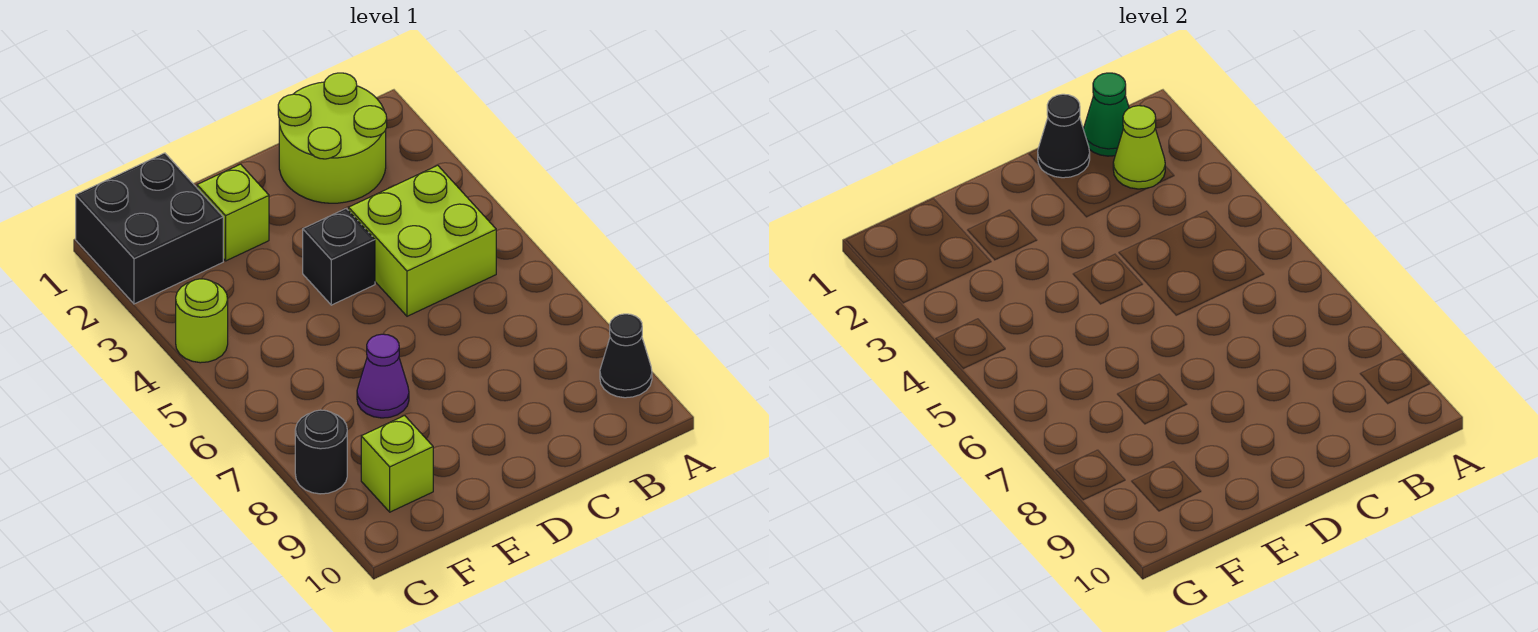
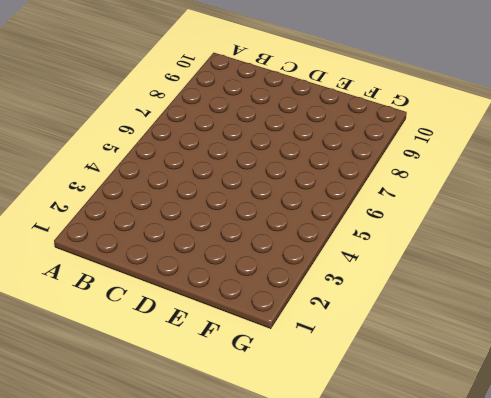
none -> black 1x1 cone [600,314,652,398]
none -> lime 2x2 round brick [278,73,387,203]
none -> lime 2x2 brick [349,165,496,316]

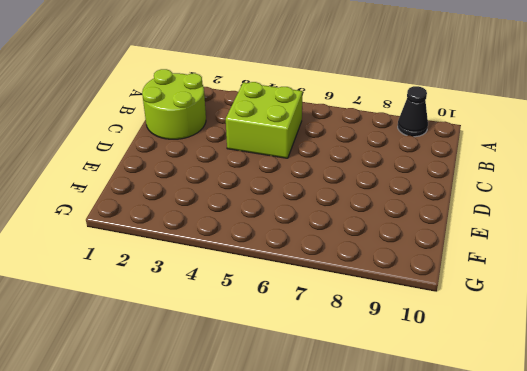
none -> black 1x1 brick [303,209,375,305]
none -> lime 1x1 brick [197,164,269,261]
none -> purple 1x1 cone [357,334,409,418]

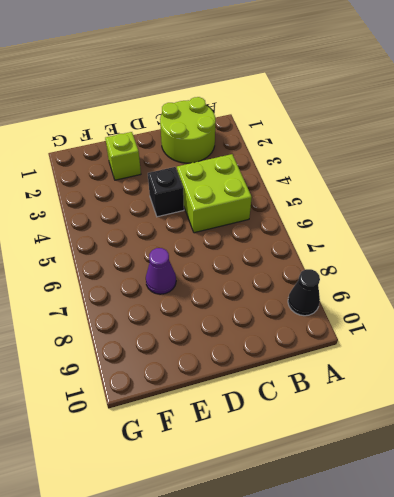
none -> black 2x2 brick [76,153,223,304]
none -> lime 1x1 brick [361,416,433,512]
none -> lime 1x1 round brick [176,279,228,363]

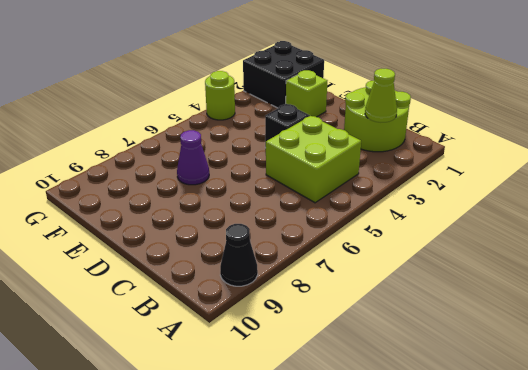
none -> lime 1x1 brick [361,416,433,512]
none -> black 1x1 round brick [295,410,347,494]
none -> green 1x1 cone [1083,73,1129,156]

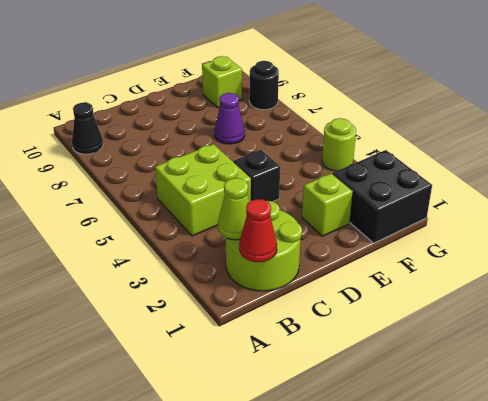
red 1x1 cone [239,199,277,262] -> green 1x1 cone [1083,73,1129,156]
none -> black 1x1 cone [1038,94,1090,178]

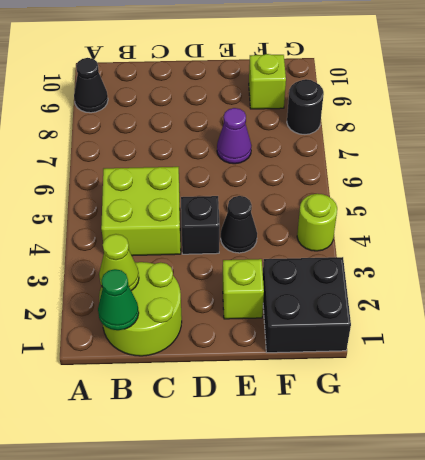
black 1x1 cone [221,196,257,253] -> black 1x1 cone moved to [1038,94,1090,178]

